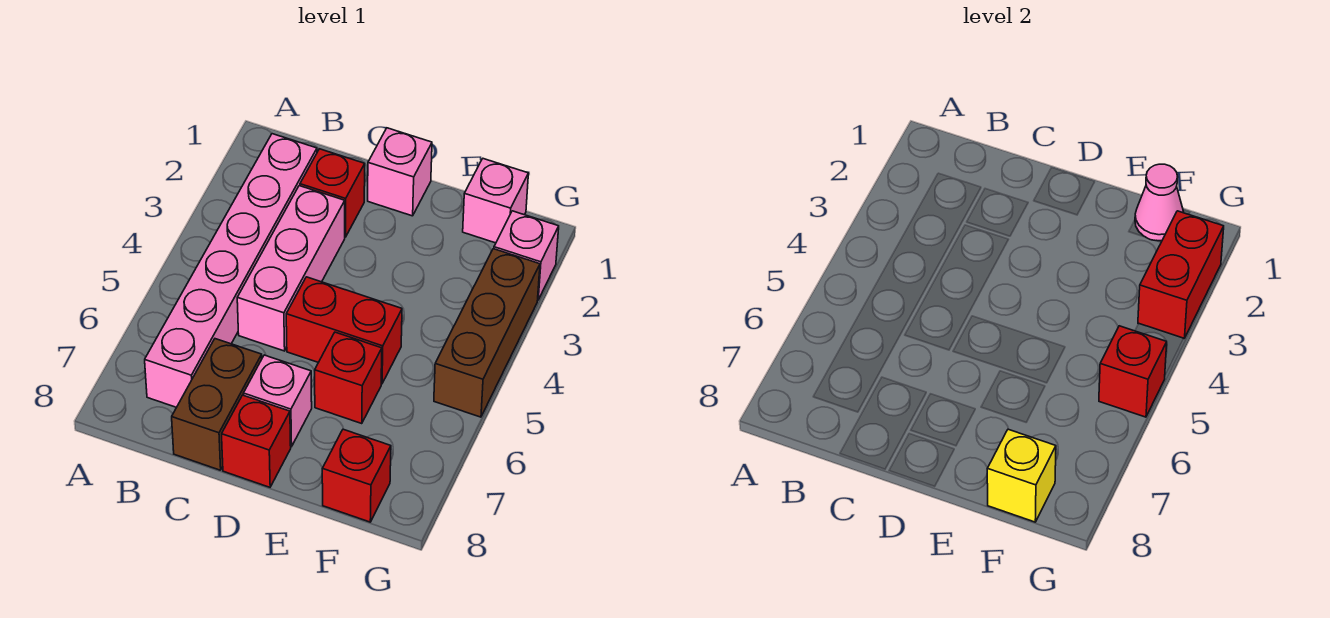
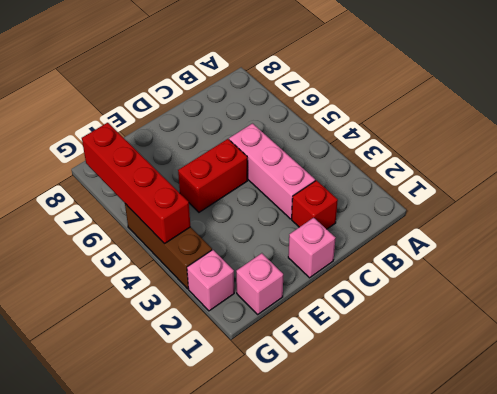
red 1x4 brick [82,123,190,244] -> red 1x1 brick [1099,326,1167,417]
none -> pink 1x6 brick [145,134,317,407]
none -> brown 1x2 brick [172,339,262,470]
none -> pink 1x1 brick [243,355,312,447]

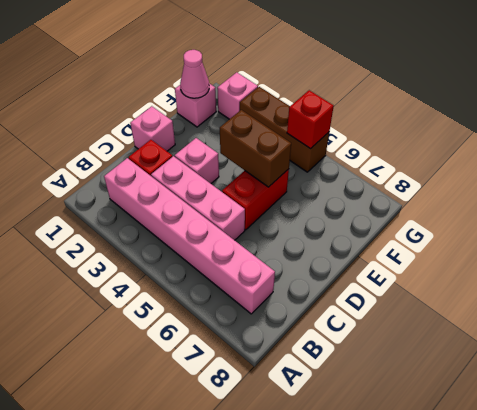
pink 1x1 brick [175,138,219,183] -> pink 1x1 brick moved to [243,355,312,447]
brown 1x2 brick [220,110,291,187] -> brown 1x2 brick moved to [172,339,262,470]
none -> red 1x1 brick [222,395,291,487]
none -> red 1x1 brick [315,332,382,424]
none -> red 1x1 brick [322,429,391,522]

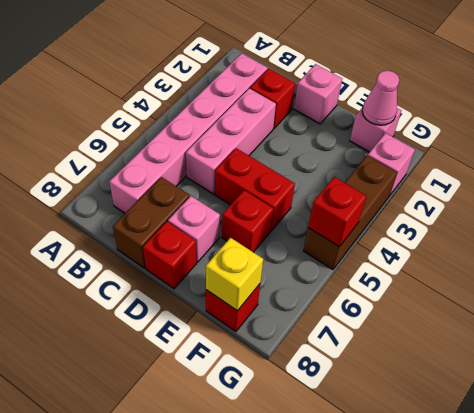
none -> red 1x2 brick [1138,211,1224,338]

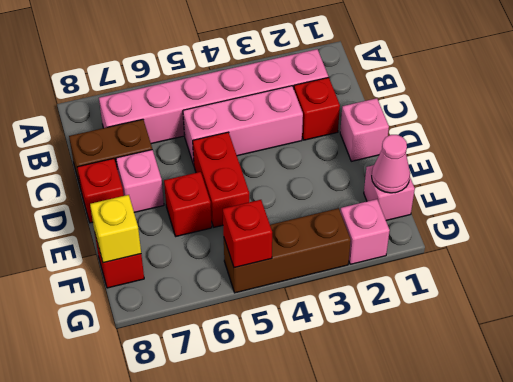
none -> red 1x2 brick [1138,211,1224,338]

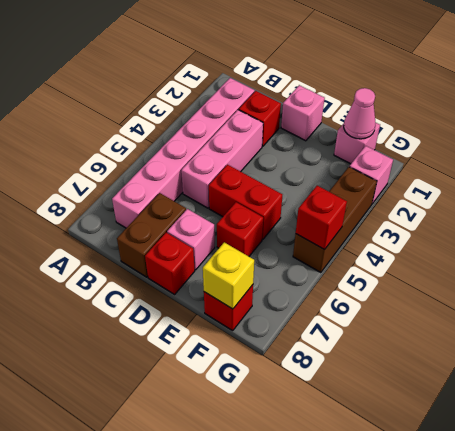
none -> red 1x2 brick [1138,211,1224,338]

